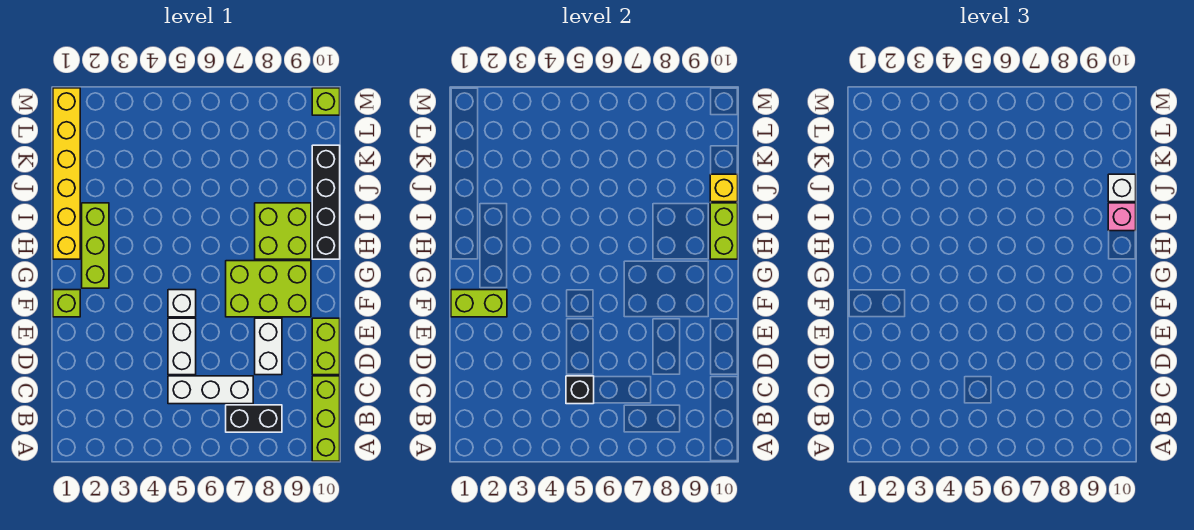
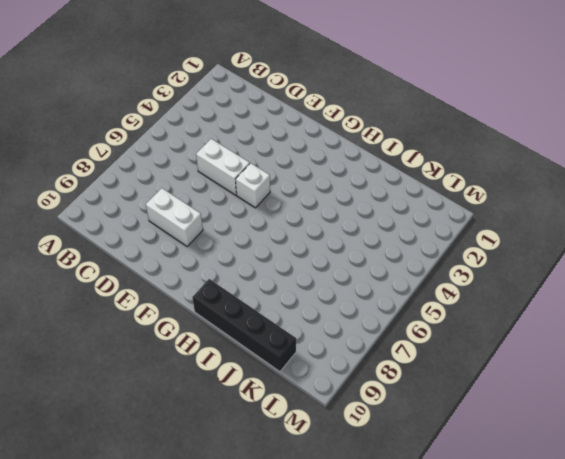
none -> lime 1x3 brick [312,376,340,461]
none -> black 1x2 brick [226,405,282,432]
none -> white 1x3 brick [168,376,253,404]

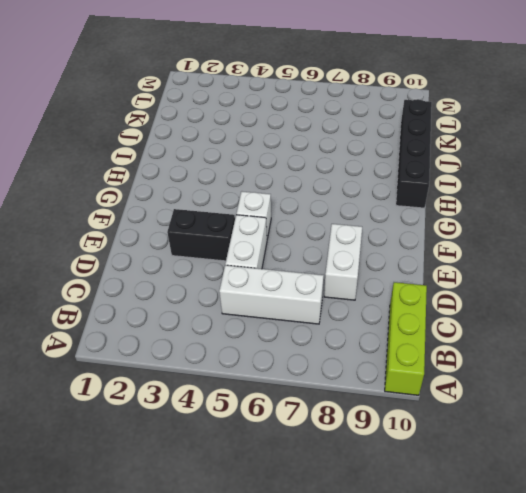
black 1x2 brick [167,209,235,261] -> black 1x2 brick moved to [226,405,282,432]
none -> lime 1x2 brick [312,318,340,375]
none -> lime 1x1 brick [53,290,80,317]
none -> lime 2x3 brick [226,261,311,317]

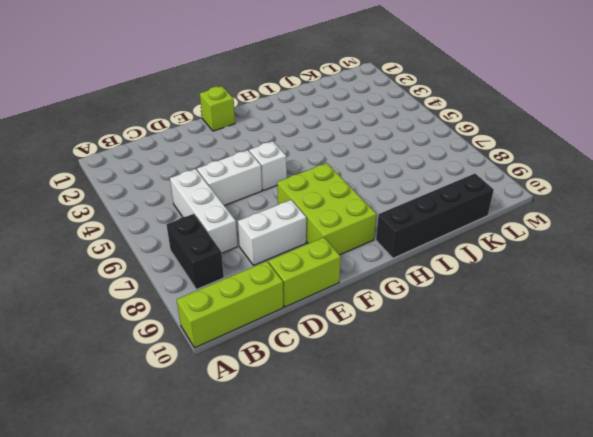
none -> lime 1x3 brick [82,203,109,288]
none -> yellow 1x6 brick [53,88,80,259]
none -> lime 2x2 brick [255,203,311,259]

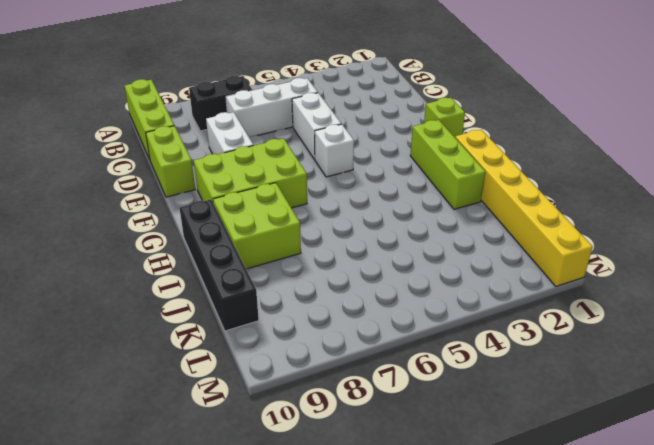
none -> lime 1x1 brick [312,88,340,115]
none -> black 1x1 brick [566,376,594,404]
none -> lime 1x2 brick [451,290,507,317]

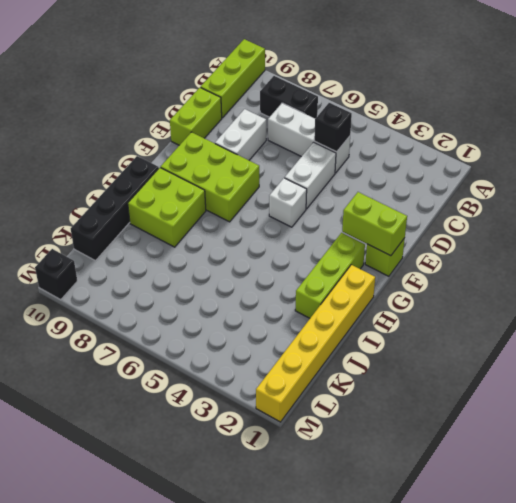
black 1x1 brick [35,249,77,300] -> lime 1x1 brick [312,88,340,115]
none -> lime 1x2 brick [710,203,738,259]
none -> yellow 1x1 brick [710,174,738,202]
none -> pink 1x1 brick [1108,203,1136,231]

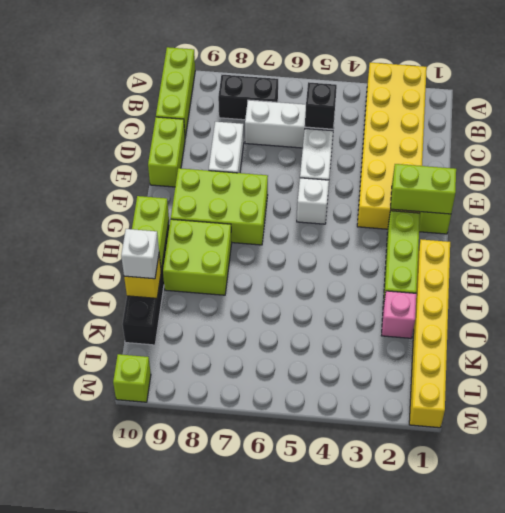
yellow 2x6 brick [357,63,427,229] -> none
pink 1x1 brick [381,291,416,338] -> pink 1x1 brick moved to [1108,203,1136,231]

